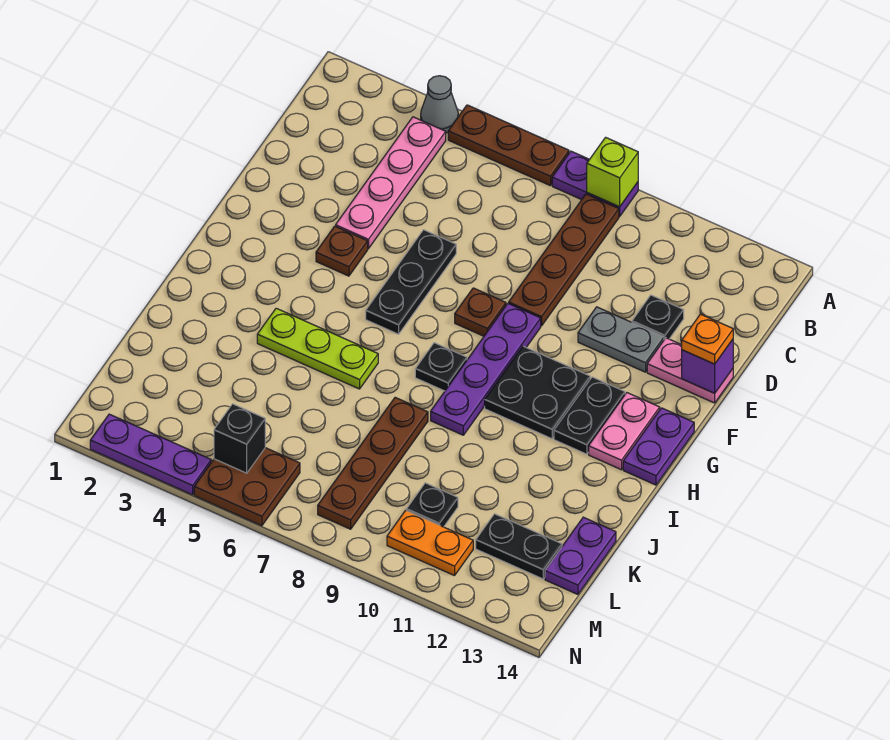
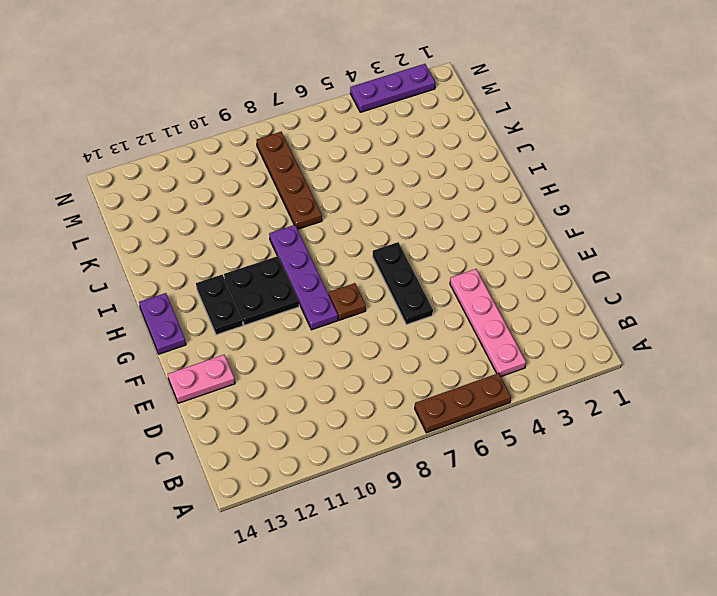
none -> grey 1x1 cone [421,76,458,133]
none -> purple 1x2 plate [552,151,638,216]
none -> brown 1x4 plate [509,194,619,326]

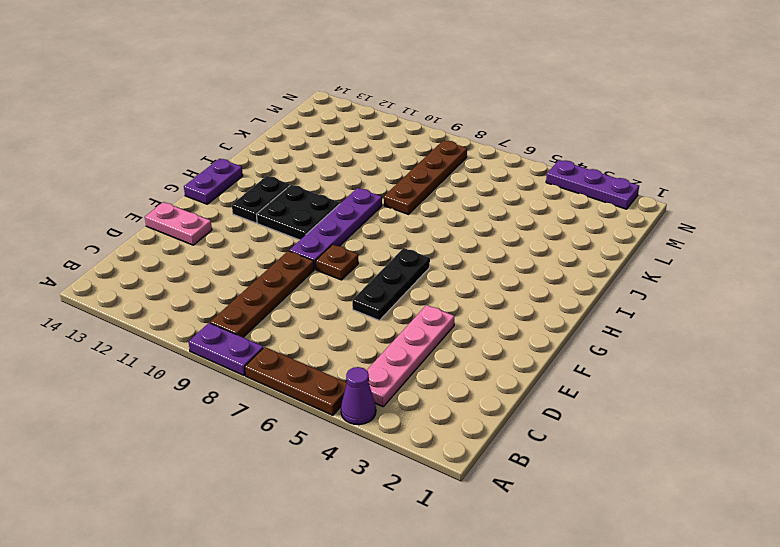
purple 1x1 cone [341,367,376,425] -> grey 1x1 cone [421,76,458,133]
none -> black 1x1 plate [632,295,684,339]
none -> grey 1x2 plate [578,307,664,372]
none -> brown 1x1 plate [316,226,368,276]

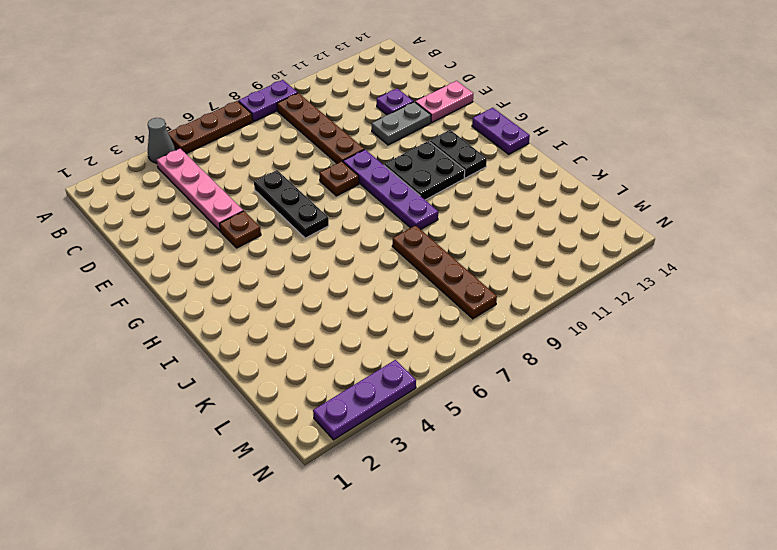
purple 1x1 plate [377,88,414,115] -> black 1x1 plate [632,295,684,339]
none -> pink 1x2 plate [589,393,660,470]
none -> black 1x1 plate [415,343,467,391]
none -> lime 1x3 plate [257,308,378,389]

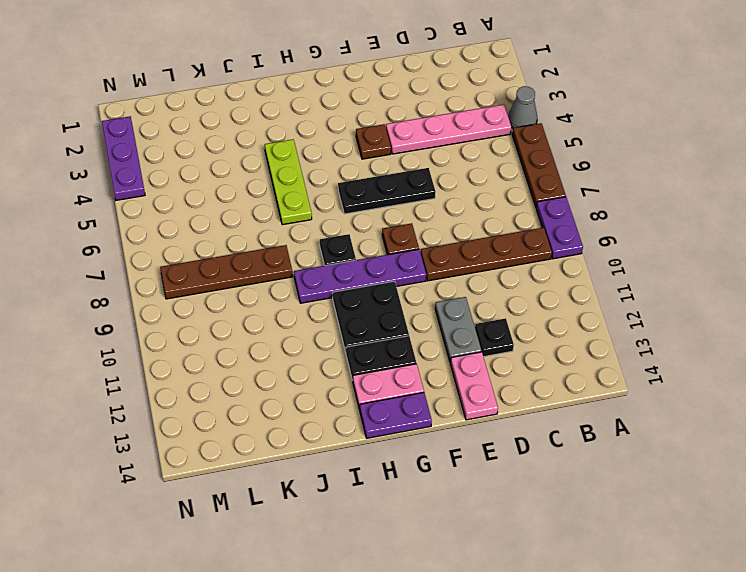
none -> purple 1x2 plate [545,517,616,594]
none -> black 1x1 plate [407,483,458,527]
none -> black 1x2 plate [476,514,562,579]

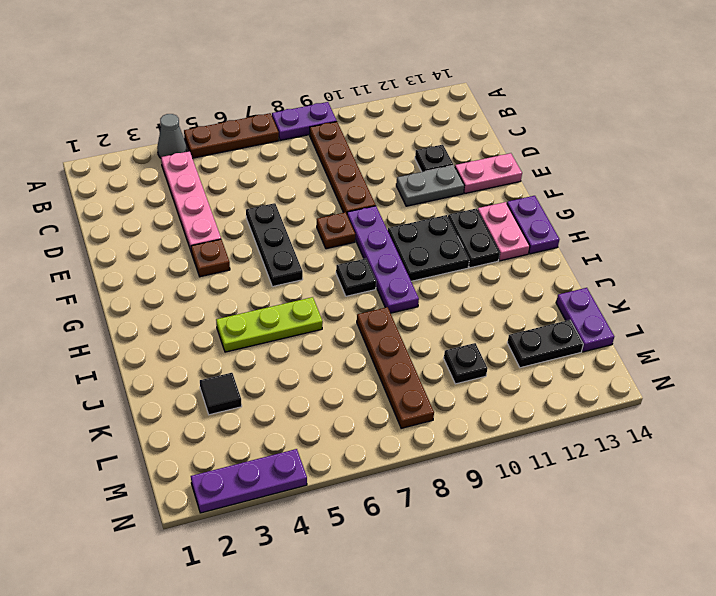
black 1x1 tile [200,373,242,415] -> none
none -> brown 2x2 plate [194,448,300,526]
none -> orange 1x2 plate [387,510,473,576]
none -> lime 1x1 brick [587,137,638,207]

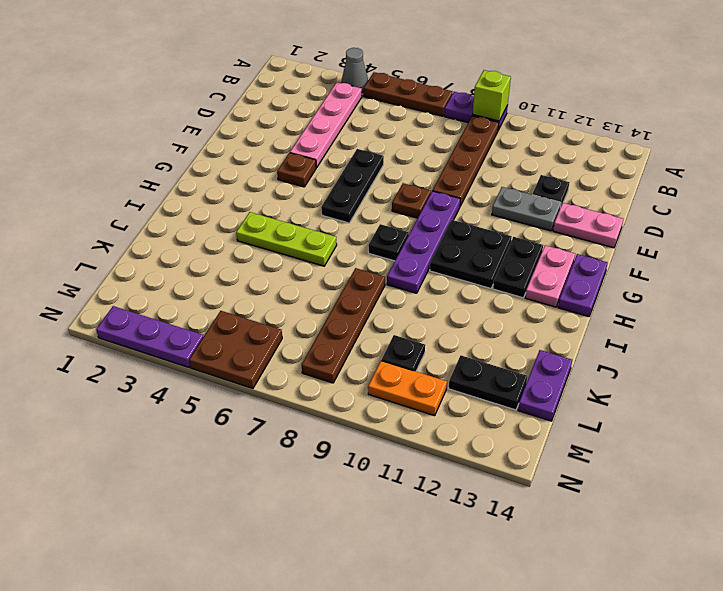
none -> purple 1x1 brick [682,340,733,393]
none -> black 1x1 brick [214,404,265,473]
none -> orange 1x1 plate [682,314,733,364]

